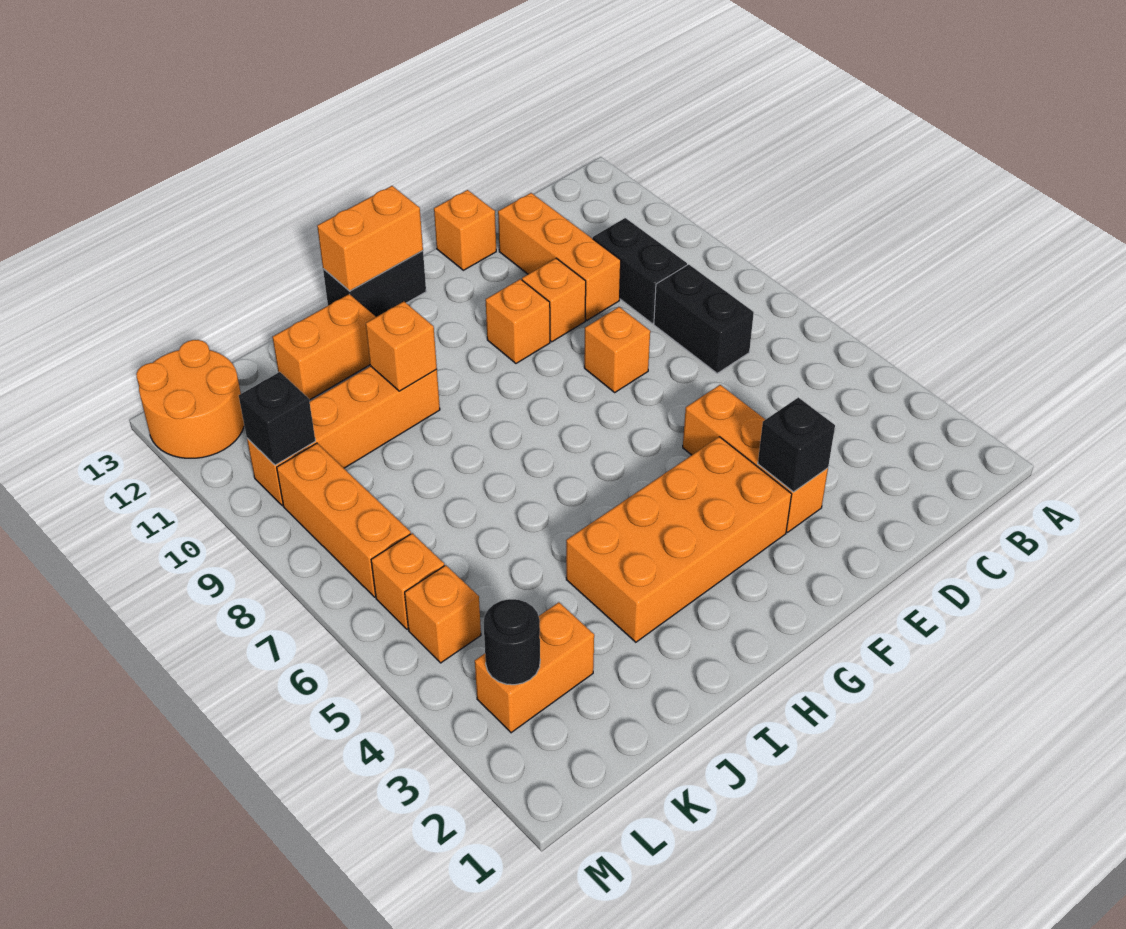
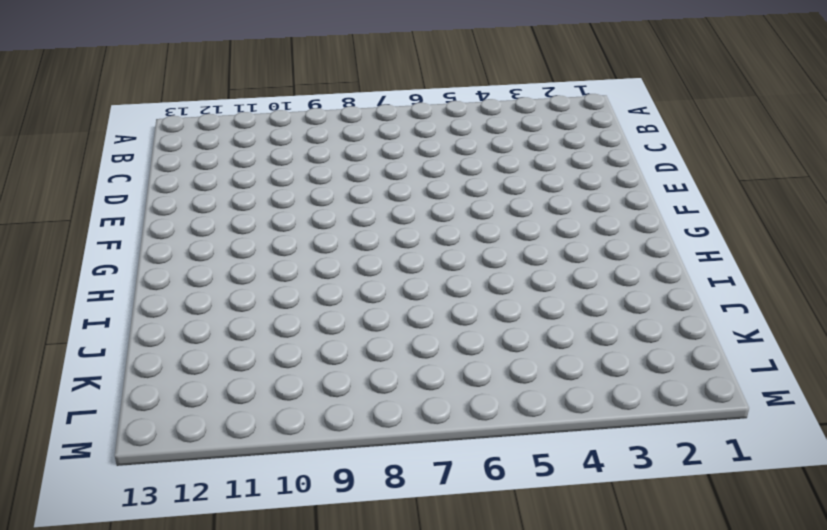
none -> black 1x2 brick [654,264,754,373]
none -> black 1x2 brick [593,218,687,324]
none -> orange 1x3 brick [498,193,621,320]

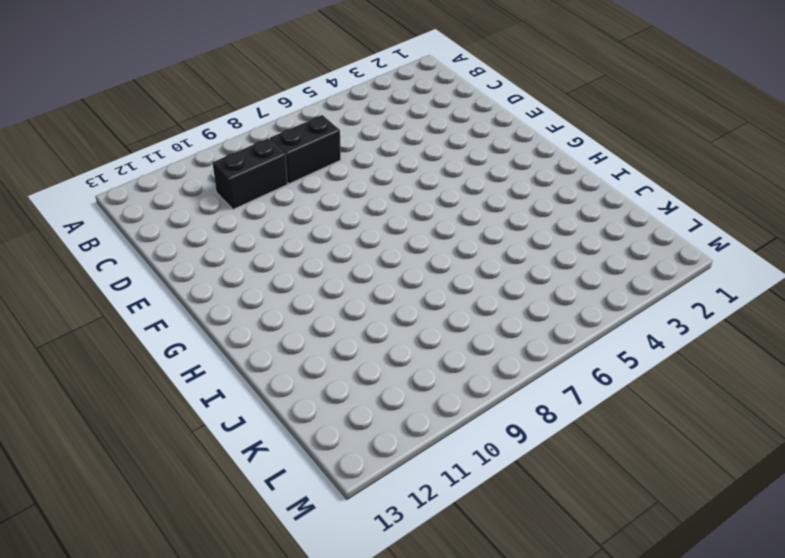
none -> orange 1x3 brick [498,193,621,320]
none -> orange 1x3 brick [683,385,828,532]
none -> orange 1x1 brick [584,307,650,392]

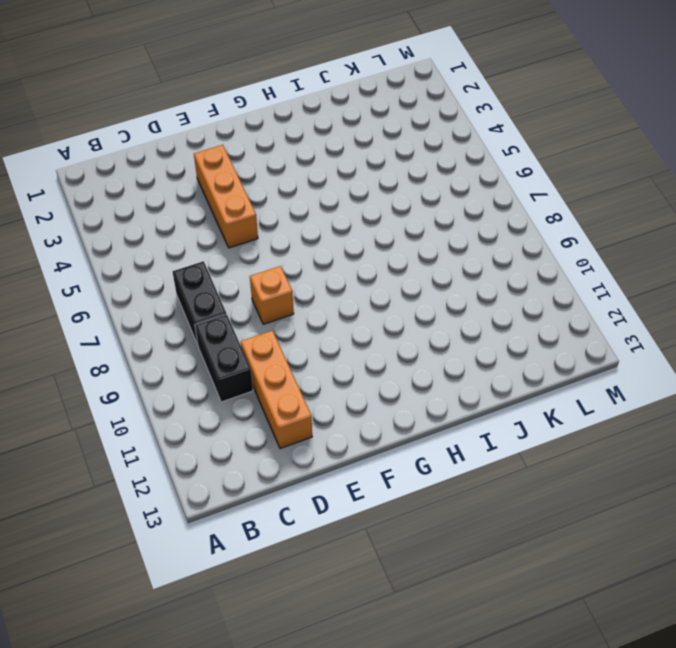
none -> orange 1x1 brick [522,258,586,342]
none -> orange 1x1 brick [434,190,496,270]
none -> orange 2x4 brick [566,437,792,642]

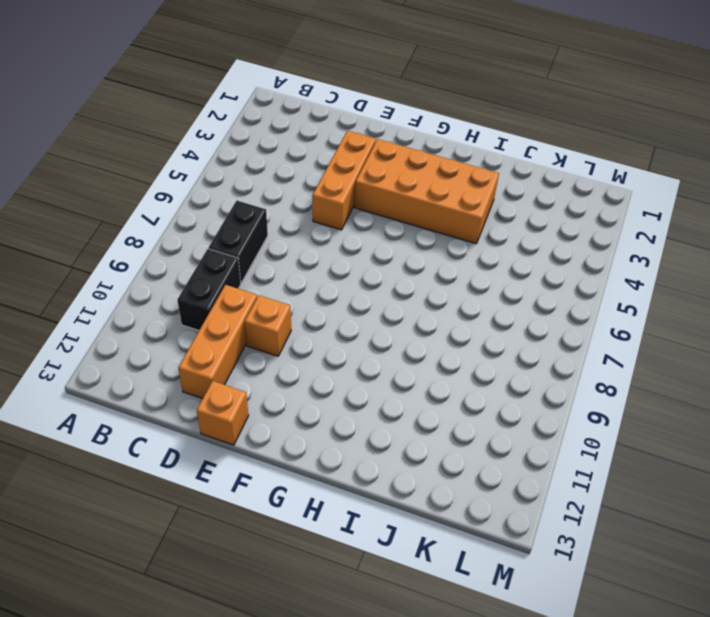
none -> orange 1x1 brick [584,307,650,392]
none -> orange 1x1 brick [486,279,550,363]
none -> black 1x2 brick [323,251,426,317]

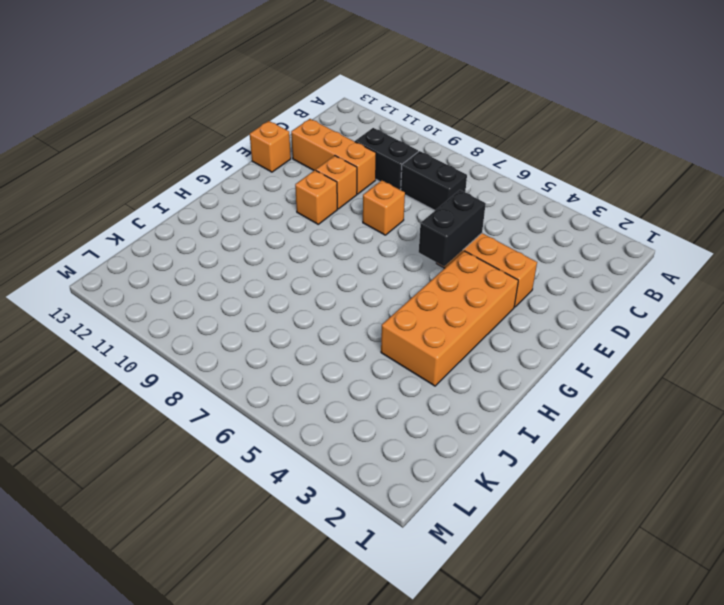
black 1x2 brick [419,190,486,266] -> black 1x2 brick moved to [323,251,426,317]
none -> orange 1x4 brick [247,366,440,506]
none -> orange 1x2 brick [273,294,375,400]
none -> orange 1x2 brick [475,602,594,733]

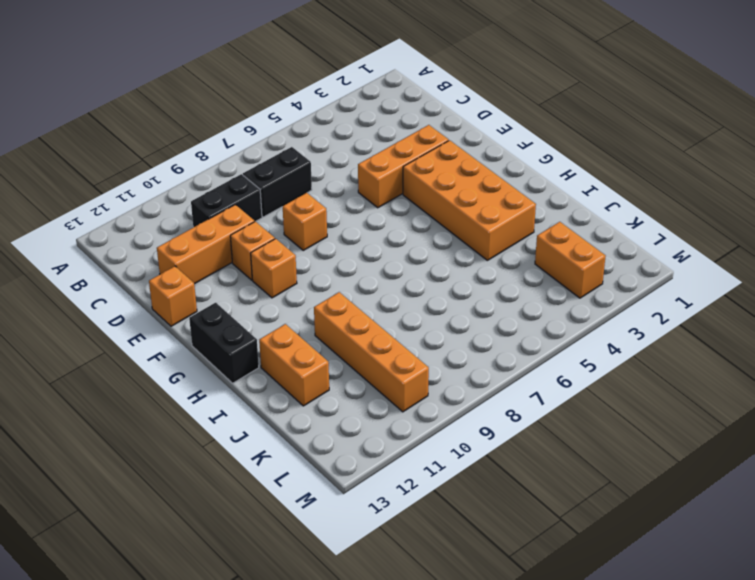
none -> orange 1x1 brick [405,565,481,663]
none -> orange 1x1 brick [371,533,444,630]
none -> orange 1x3 brick [277,443,411,597]

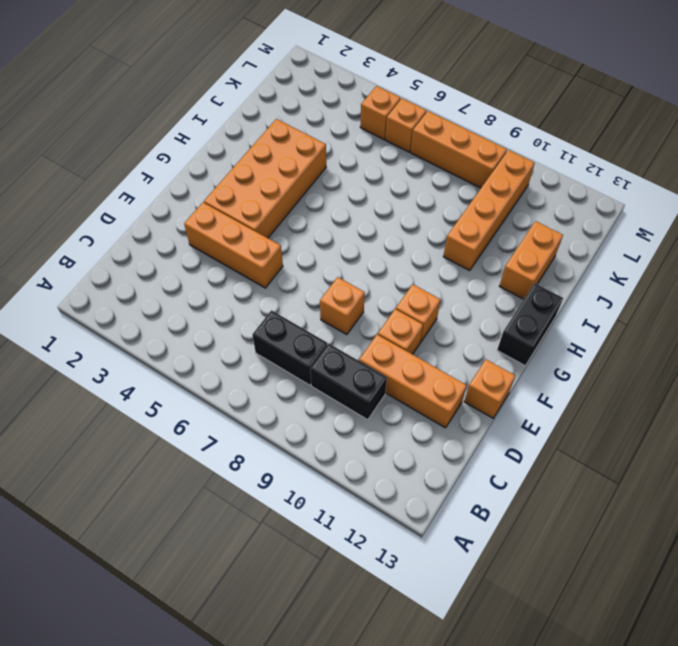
none -> orange 1x2 brick [475,602,594,733]
none -> orange 2x2 round brick [136,340,244,458]
none -> black 1x1 brick [758,397,835,492]

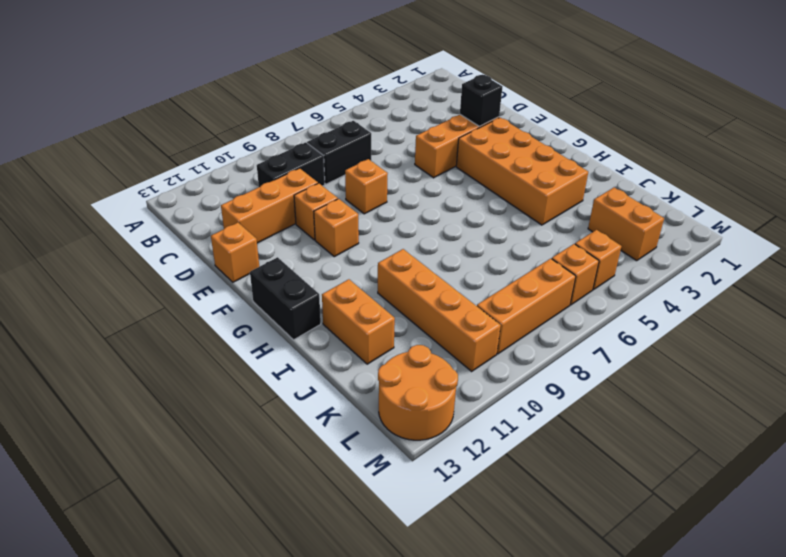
none -> orange 1x2 brick [317,186,423,291]
none -> orange 1x1 brick [366,302,437,391]
none -> black 1x1 round brick [484,599,540,685]

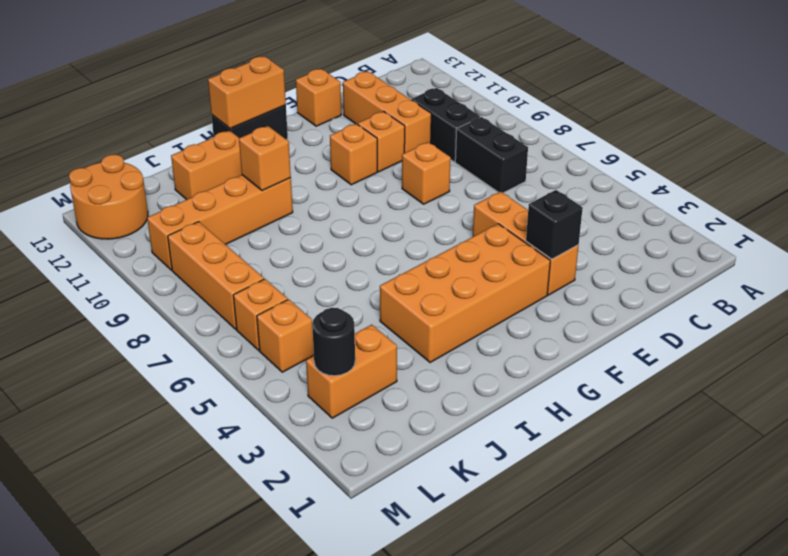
none -> black 1x1 brick [239,372,315,465]

